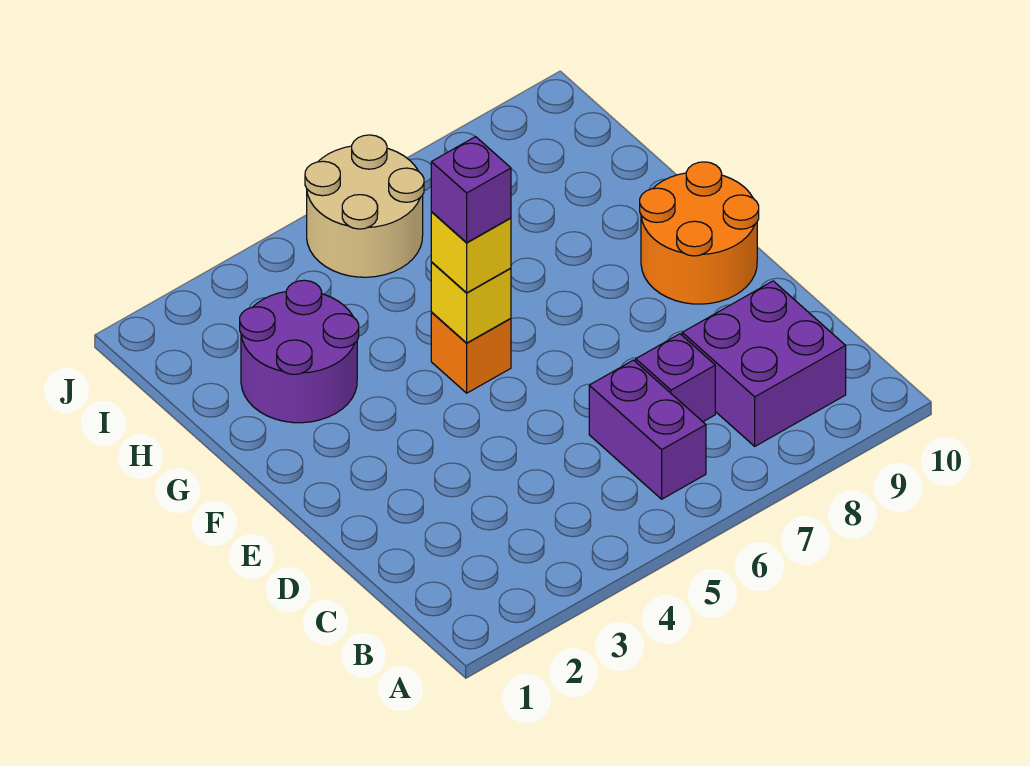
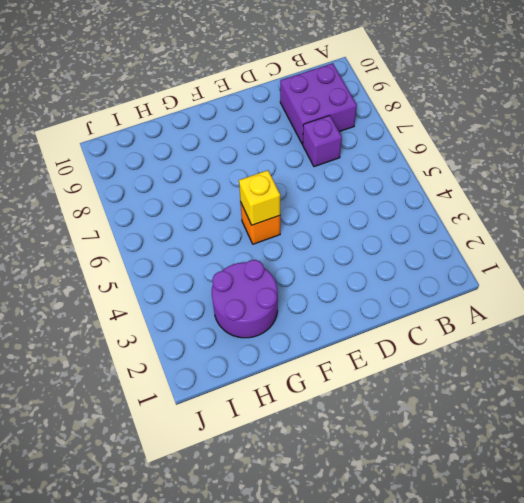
none -> purple 1x2 brick [589,360,706,499]
none -> orange 2x2 round brick [640,162,759,304]

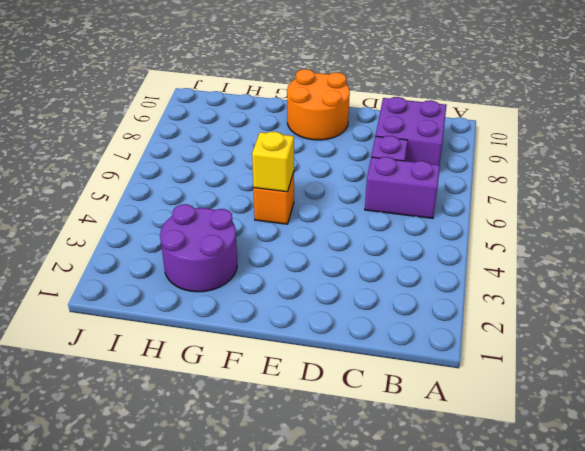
none -> tan 2x2 round brick [305,135,424,277]
none -> yellow 1x1 brick [431,212,511,293]

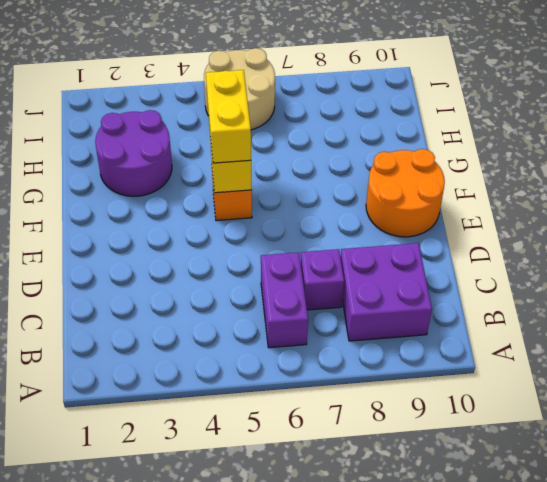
yellow 1x2 brick [206,70,251,163] -> yellow 1x1 brick [431,212,511,293]
none -> purple 1x1 brick [431,137,511,242]

